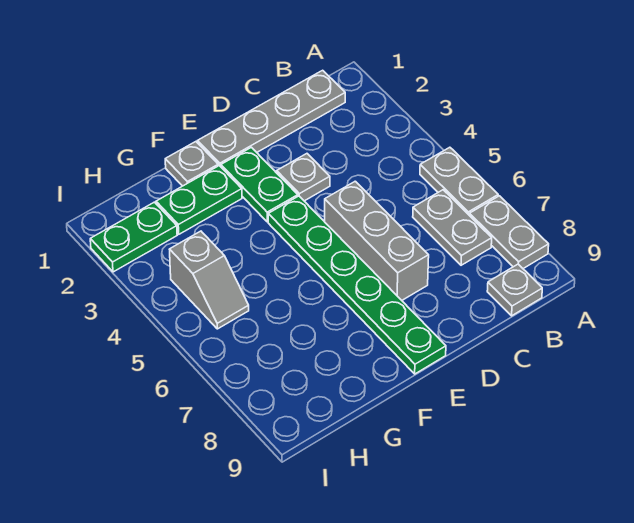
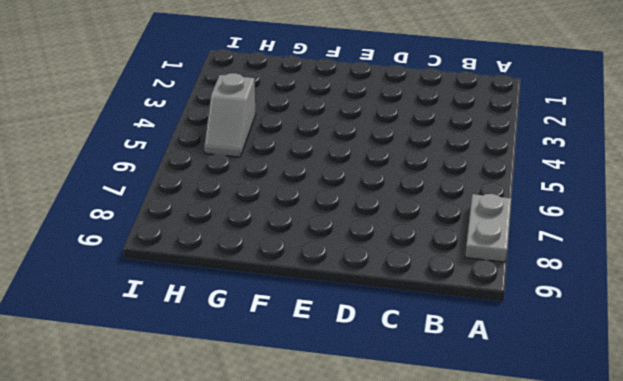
none -> grey 1x2 plate [420,147,498,215]
none -> grey 1x4 plate [198,70,345,167]
none -> grey 1x2 plate [413,190,492,265]

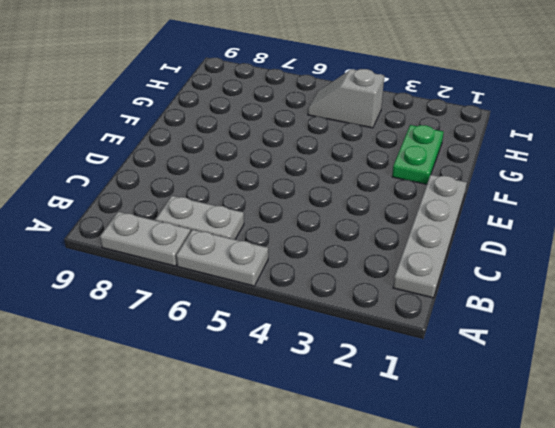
none -> grey 1x1 plate [487,264,542,316]
none -> grey 1x1 plate [277,154,330,201]
none -> grey 1x3 brick [325,181,429,300]

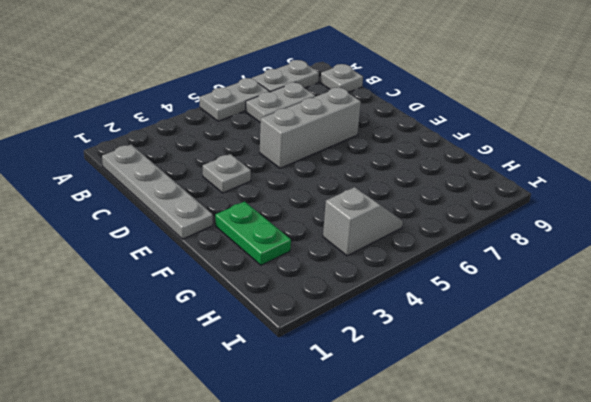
none -> green 1x2 plate [221,147,298,222]
none -> green 1x6 plate [268,196,446,374]
none -> grey 1x1 plate [165,142,218,186]

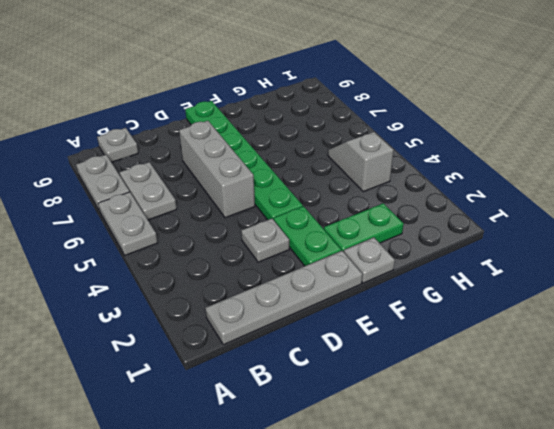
none -> green 1x2 plate [90,202,177,272]

